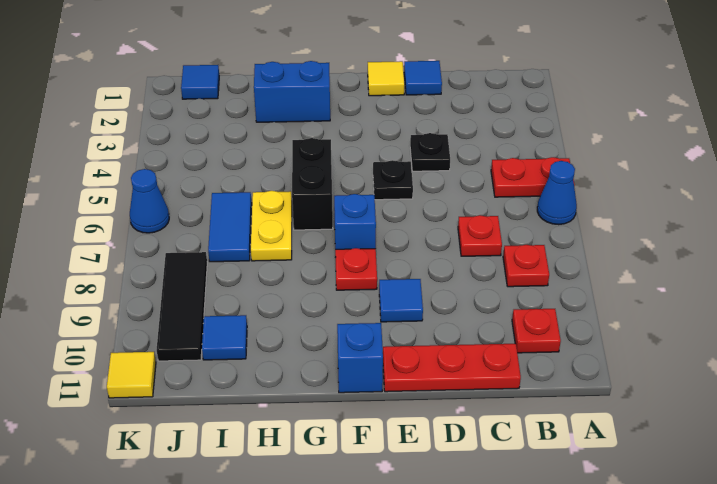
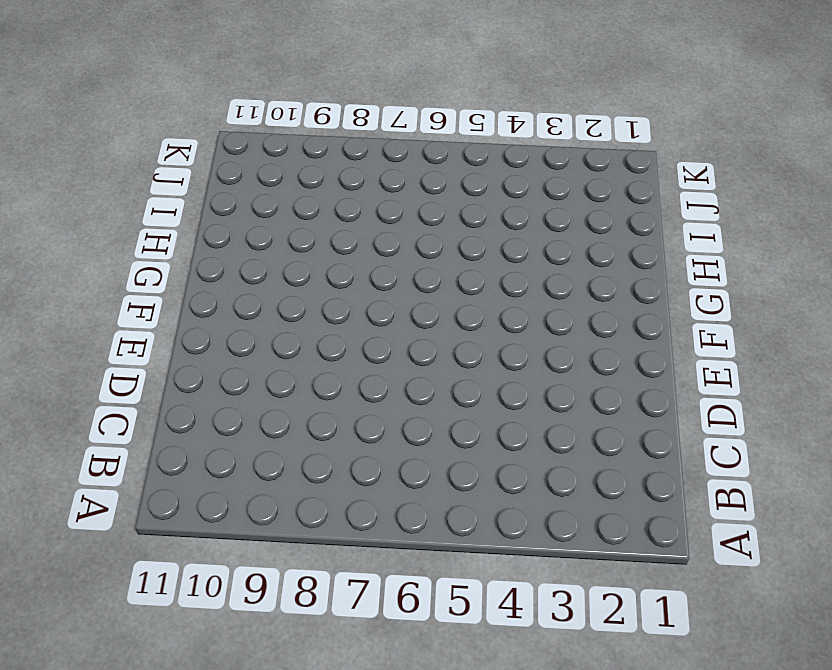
none -> red 1x2 plate [491,157,574,197]
none -> blue 1x1 cone [537,161,577,225]
none -> red 1x1 plate [503,245,549,287]

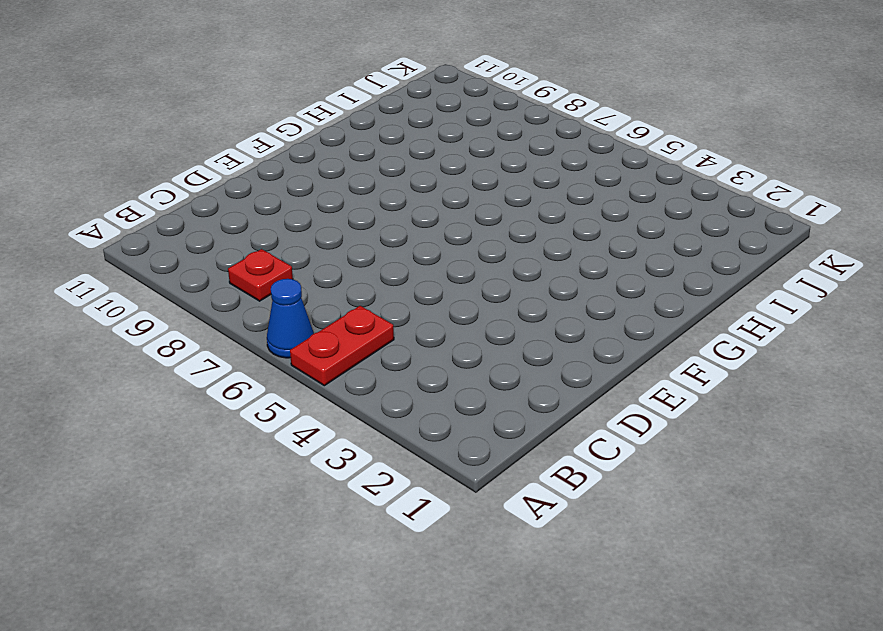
none -> red 1x1 plate [512,309,561,353]
none -> red 1x1 plate [458,215,502,256]
none -> red 1x3 plate [383,344,521,392]

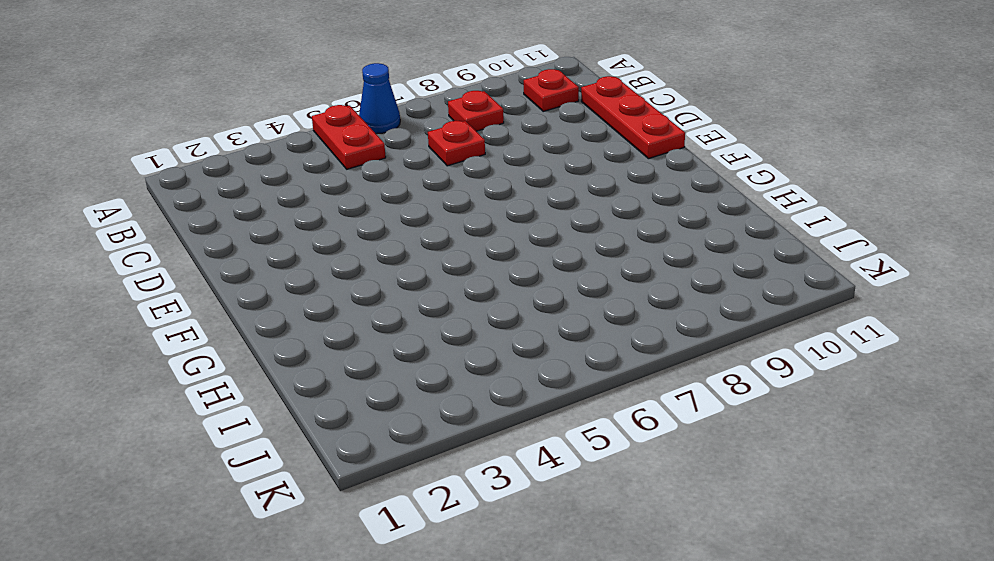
none -> blue 1x1 tile [404,61,442,95]
none -> black 1x1 plate [410,133,450,171]
none -> yellow 1x1 tile [368,61,405,96]

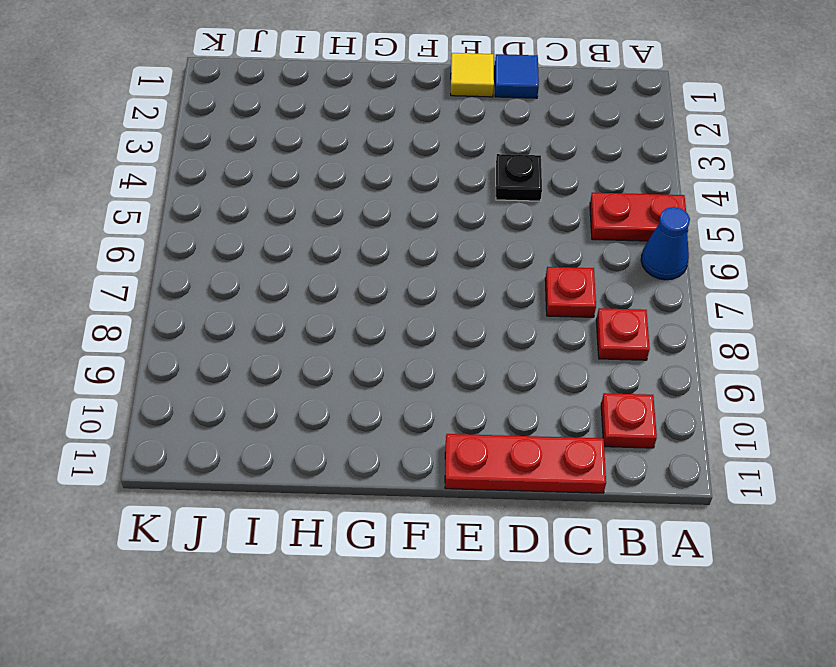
none -> black 1x1 plate [373,160,413,200]
none -> blue 1x1 tile [379,279,423,322]
none -> blue 1x1 brick [334,194,376,249]

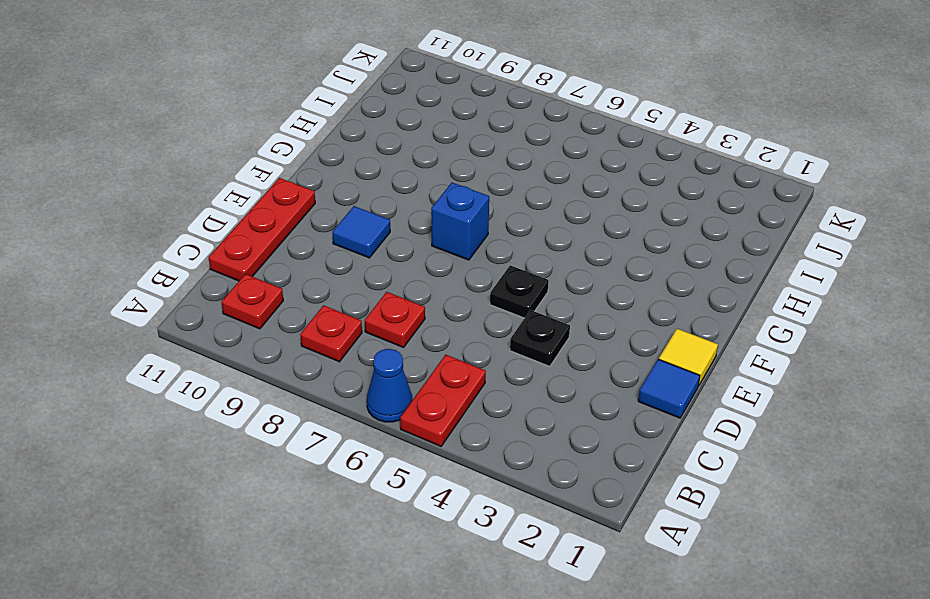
none -> red 1x1 plate [335,248,377,290]
none -> blue 1x1 brick [337,323,383,393]
none -> blue 1x2 brick [254,61,330,122]

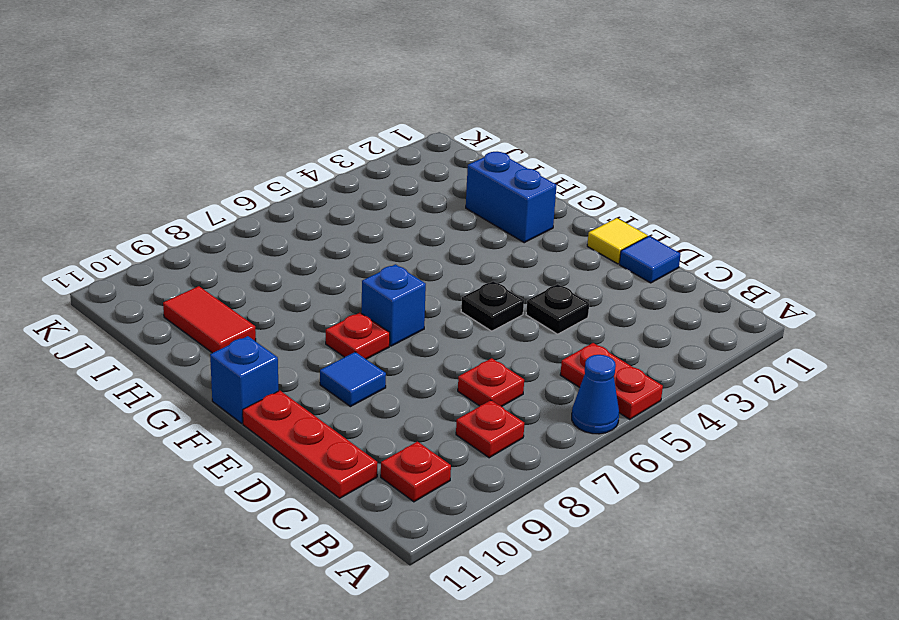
red 1x2 tile [163,286,256,353] -> blue 1x1 tile [202,315,247,360]
none -> black 1x2 brick [292,138,333,230]
none -> yellow 1x2 plate [251,191,292,261]
none -> blue 1x2 tile [208,192,252,262]

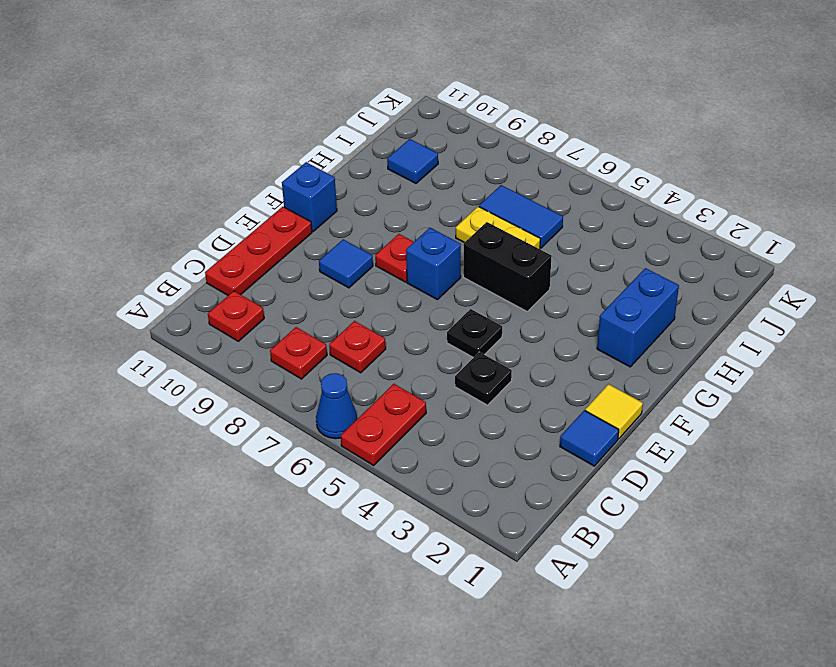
none -> blue 1x1 tile [181,65,219,99]
none -> black 1x3 tile [157,252,207,361]
none -> blue 1x1 cone [130,169,169,233]

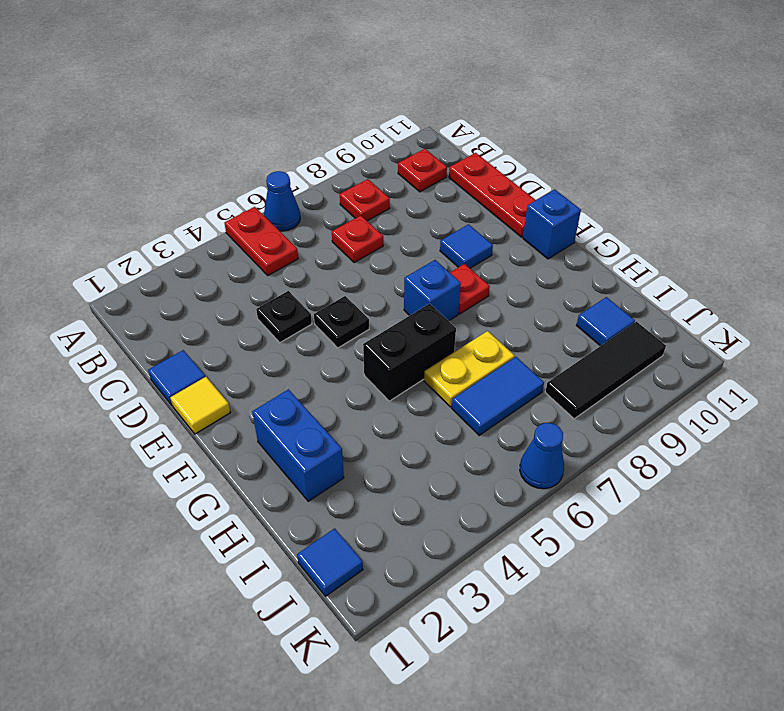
none -> yellow 1x1 tile [107,352,156,398]

